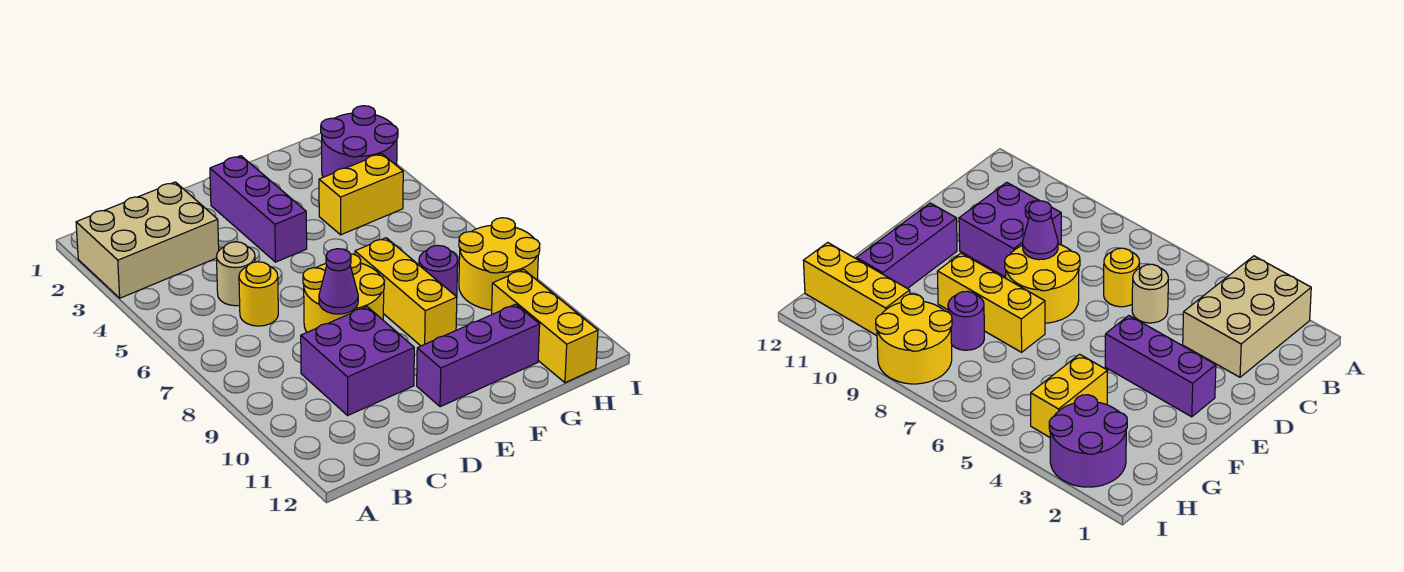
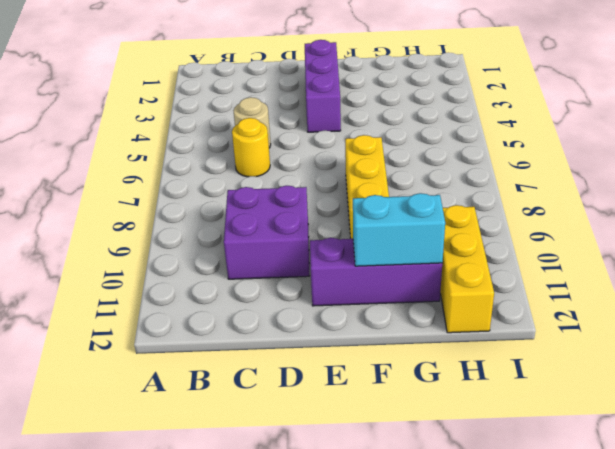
cyan 1x2 brick [353,193,445,266] -> none
none -> tan 2x3 brick [76,182,219,298]
none -> yellow 2x2 round brick [303,254,385,332]
none -> yellow 1x2 brick [319,154,403,235]

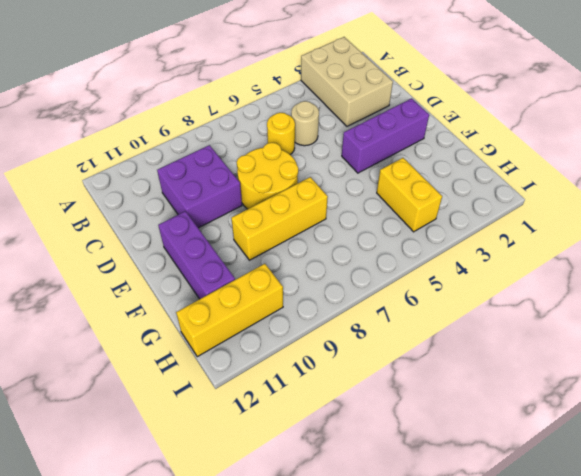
none -> purple 1x1 round brick [419,245,458,297]
none -> purple 2x2 round brick [321,106,398,177]
none -> yellow 2x2 round brick [459,218,540,310]

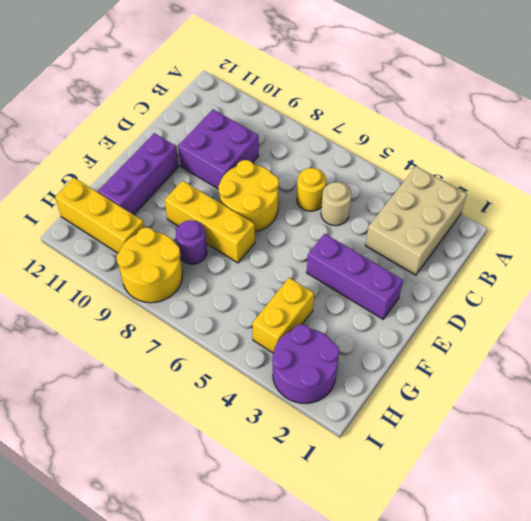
none -> purple 1x1 cone [319,249,358,314]

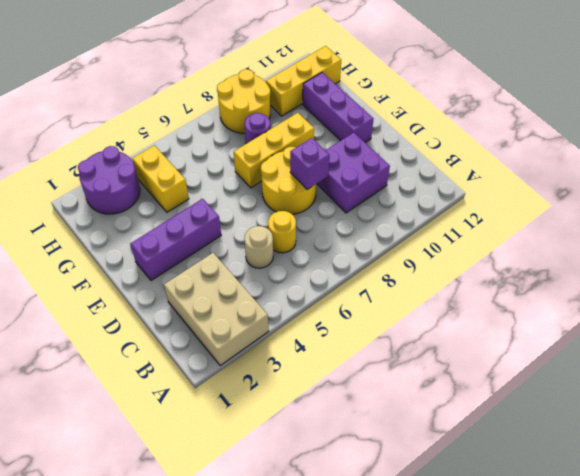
purple 1x1 brick [290,138,330,190] -> purple 1x1 cone [319,249,358,314]

